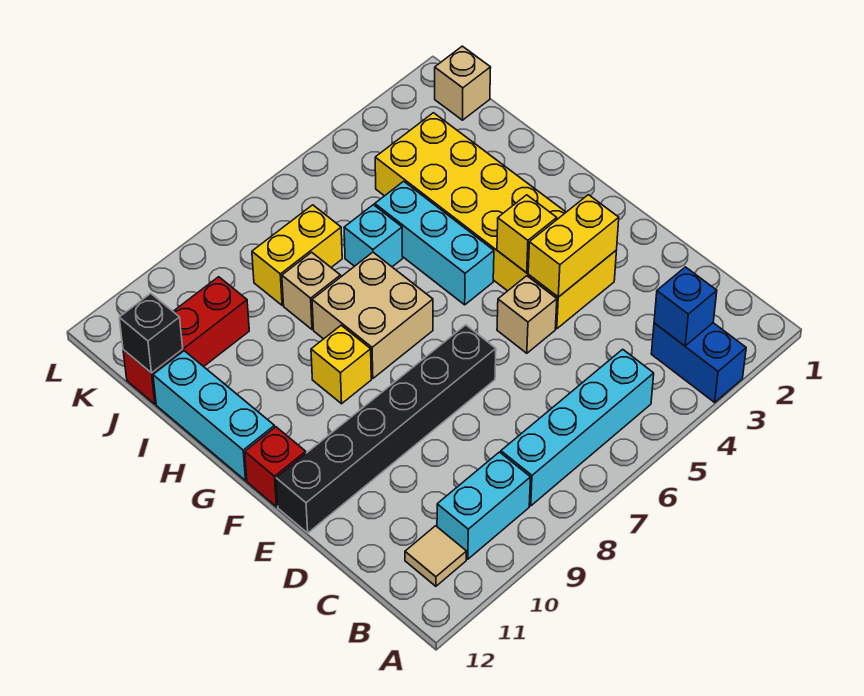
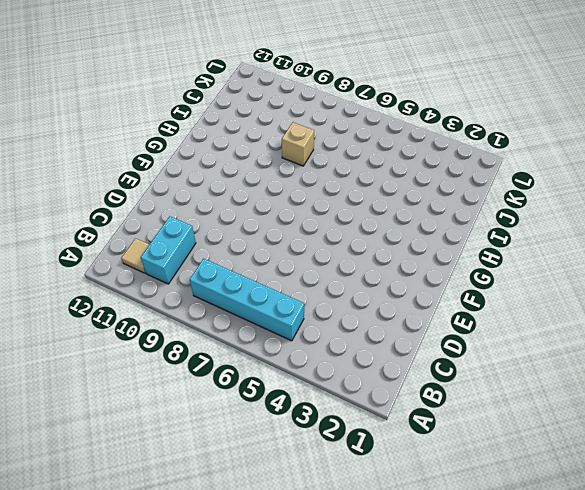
cyan 1x2 brick [141,217,196,284] -> cyan 1x2 brick turned to [437,452,531,559]
none -> blue 1x2 brick [651,323,746,402]
none -> yellow 2x6 brick [375,113,617,329]
none -> tan 1x1 brick [497,276,557,353]

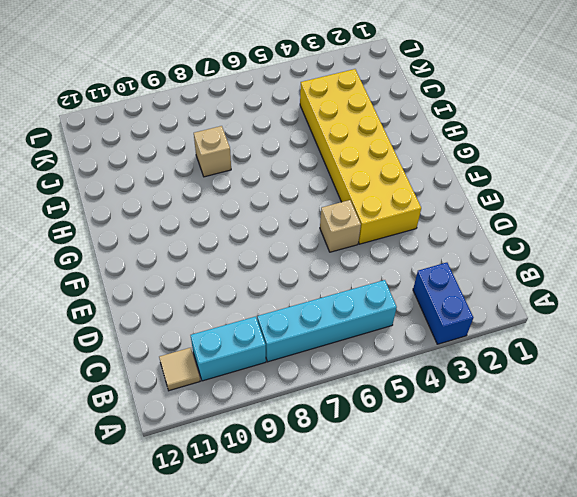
none -> black 1x6 brick [276,325,496,533]
none -> red 1x1 brick [245,427,306,507]
none -> cyan 1x3 brick [375,181,494,305]

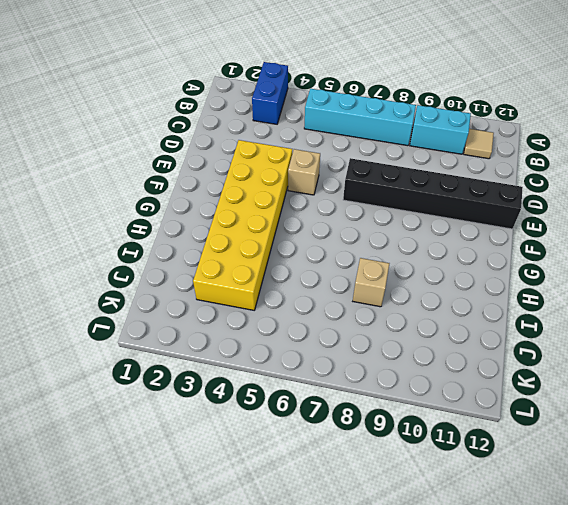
none -> red 1x1 brick [245,427,306,507]
none -> cyan 1x3 brick [375,181,494,305]
none -> tan 2x2 brick [312,252,433,378]

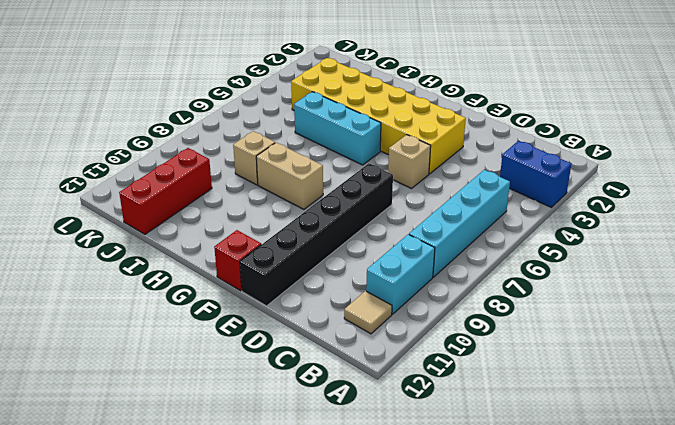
tan 1x2 brick [256,143,323,209] -> tan 2x2 brick [312,252,433,378]
none -> yellow 1x1 brick [311,325,371,404]
none -> cyan 1x3 brick [153,351,275,481]
none -> cyan 1x1 brick [344,205,403,267]

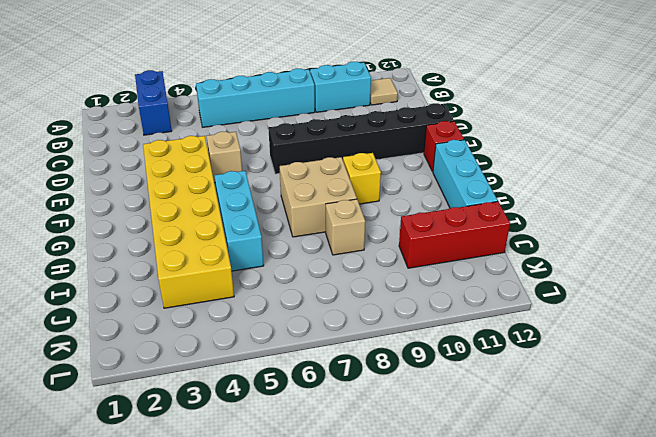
none -> cyan 1x1 brick [344,205,403,267]
none -> yellow 1x2 brick [252,205,342,305]
none -> tan 1x1 brick [435,46,491,120]

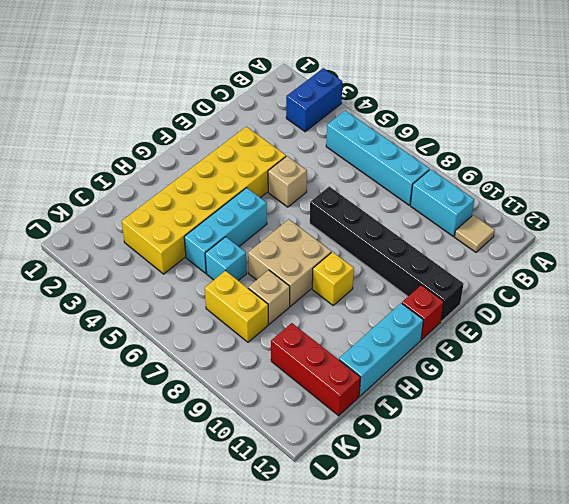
none -> tan 1x1 brick [435,46,491,120]
none -> blue 1x1 brick [654,267,717,346]
none -> yellow 1x2 brick [528,195,619,297]

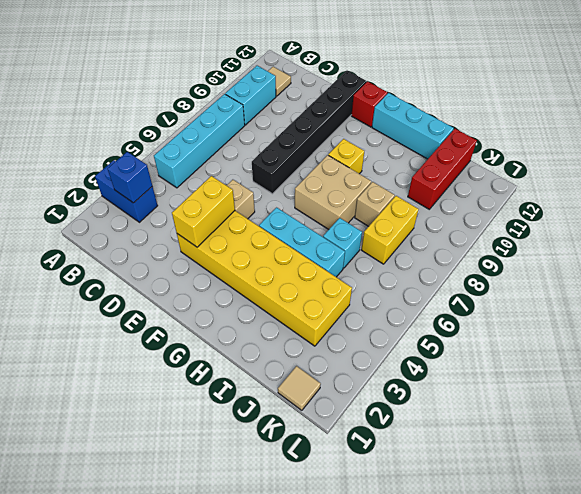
tan 1x1 tile [278,366,321,410] -> tan 1x1 brick [435,46,491,120]
none -> yellow 1x1 brick [497,195,557,273]
none -> black 1x1 brick [119,293,183,373]

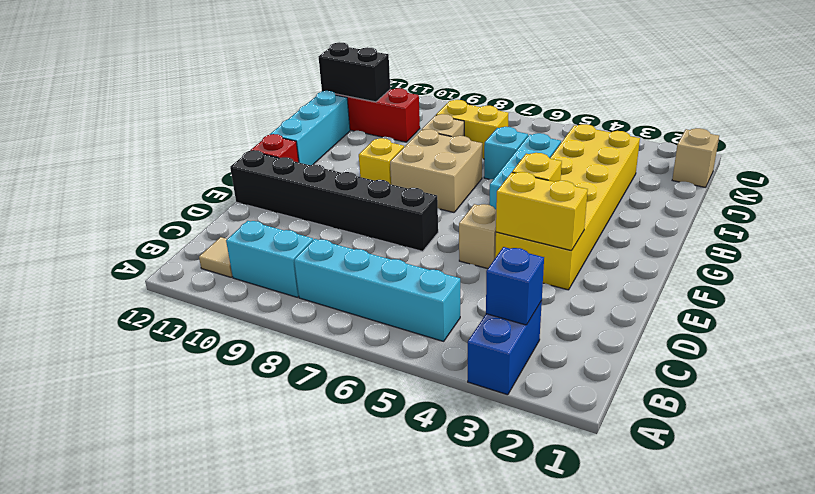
black 1x2 brick [318,42,390,102] -> black 1x1 brick [119,293,183,373]

